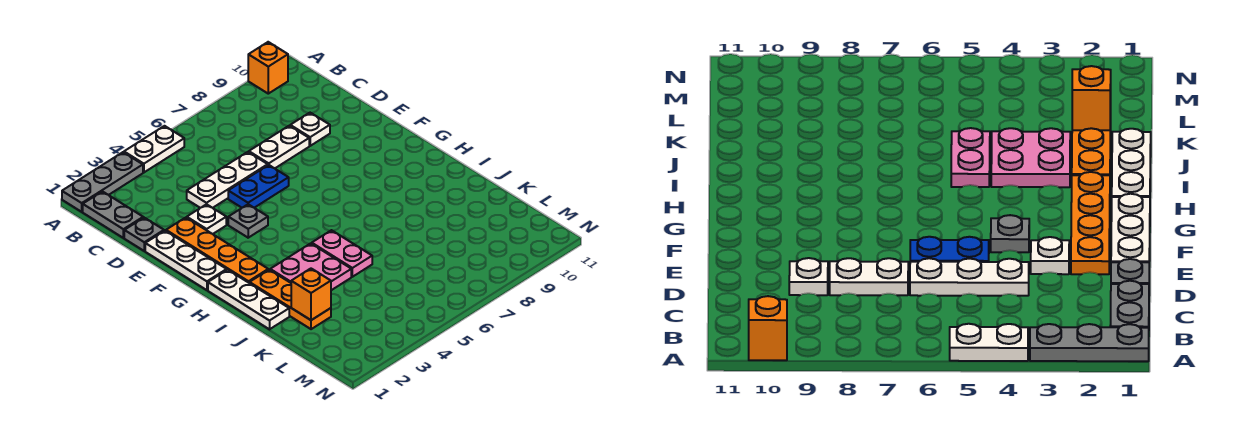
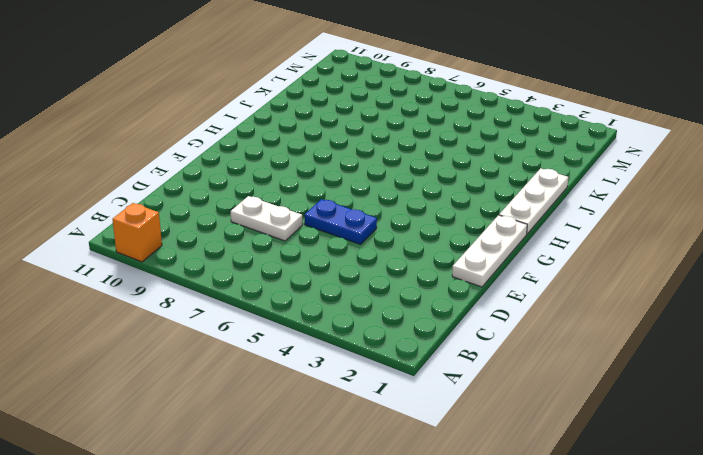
none -> grey 1x3 plate [62,152,143,212]
none -> white 1x2 plate [124,126,184,172]
none -> grey 1x2 plate [83,192,143,238]

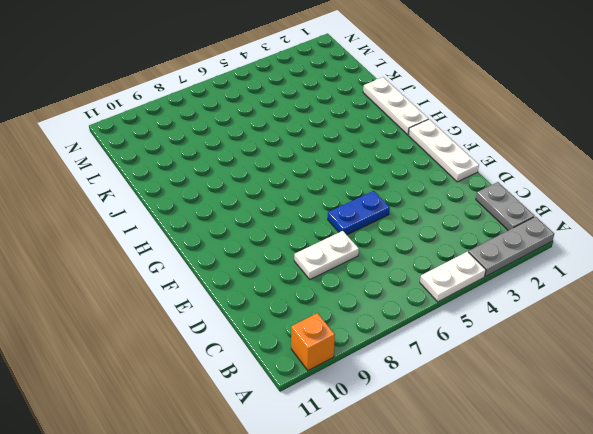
none -> grey 1x1 plate [124,218,164,251]
none -> white 1x3 plate [187,152,268,208]
none -> white 1x1 plate [290,113,330,146]

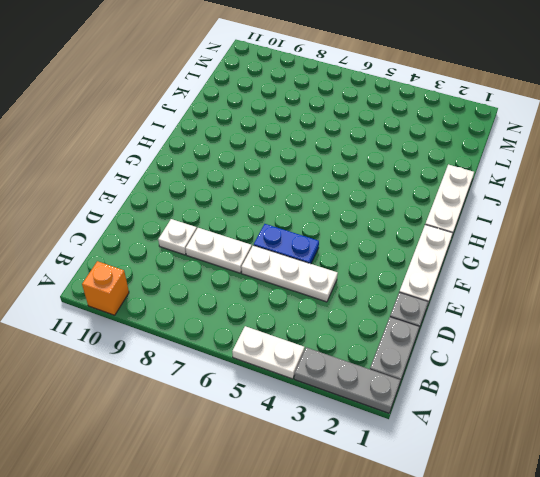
none -> orange 1x4 plate [166,218,268,283]
none -> white 1x1 plate [187,204,226,234]
none -> grey 1x1 plate [228,204,268,238]

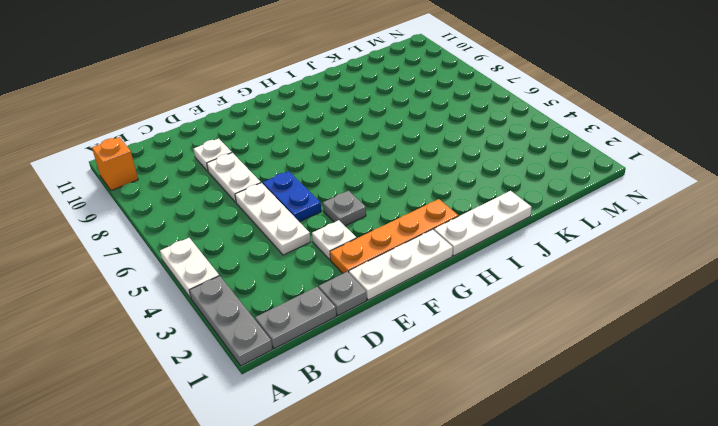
none -> orange 1x3 plate [250,270,331,329]
none -> pink 2x2 plate [270,243,351,290]
none -> pink 1x2 plate [312,230,372,277]

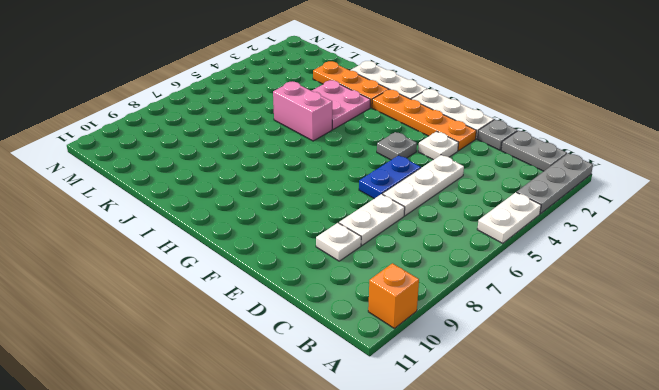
pink 1x2 brick [273,82,332,141] -> pink 1x2 plate [312,230,372,277]
none -> orange 1x1 brick [291,269,331,320]

